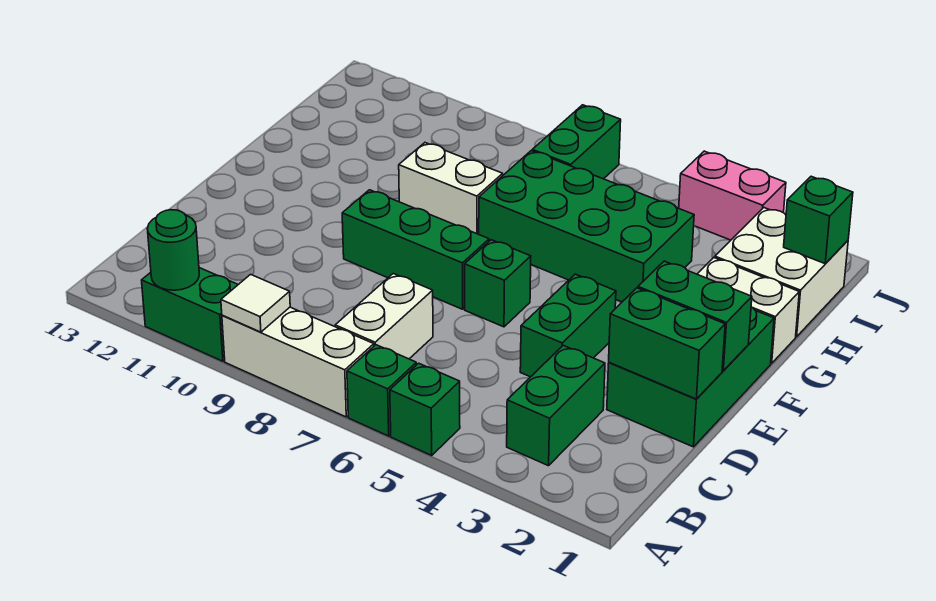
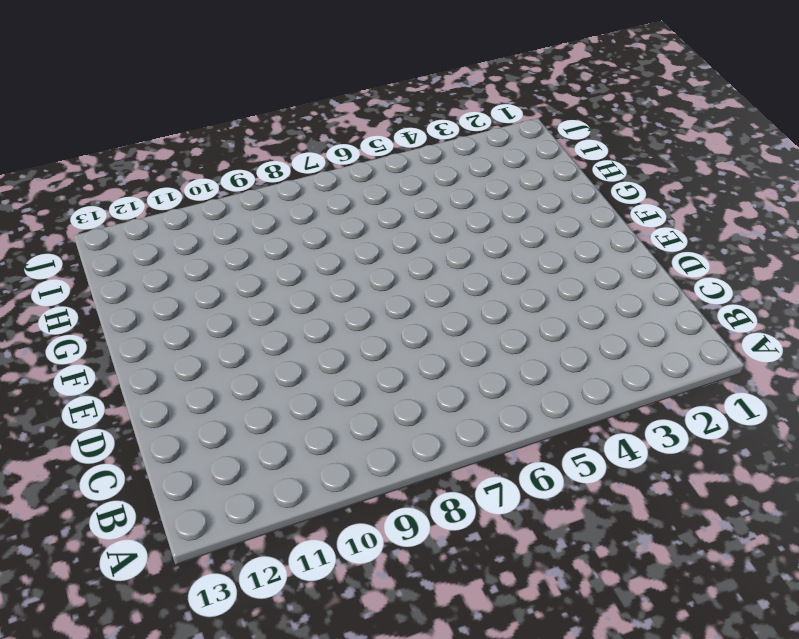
none -> green 1x1 brick [390,363,460,455]
none -> green 1x1 brick [347,345,416,436]
none -> white 1x3 brick [222,307,374,417]

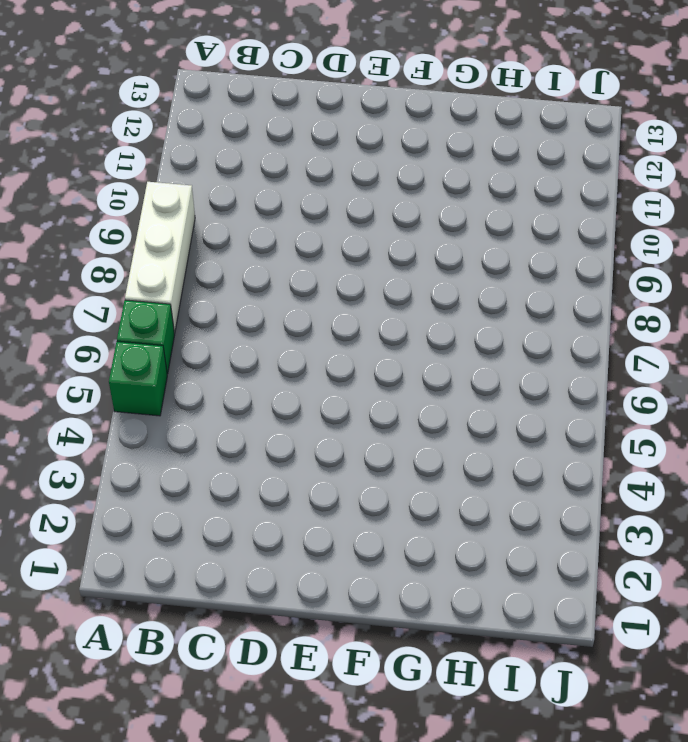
none -> green 1x2 brick [142,268,238,361]
none -> green 1x2 brick [507,345,605,466]
none -> white 1x2 brick [335,274,433,359]

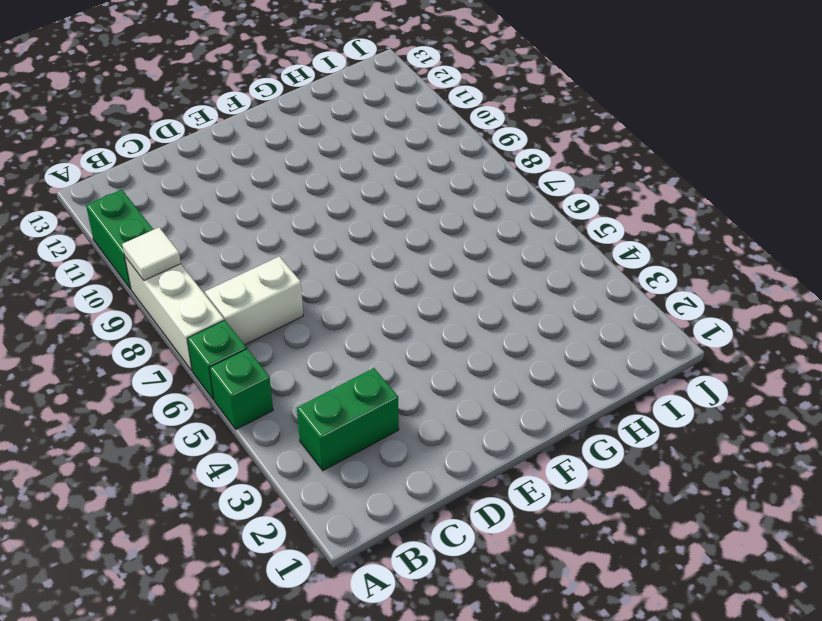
none -> green 2x3 brick [607,307,774,447]
none -> green 1x2 brick [520,274,616,377]
none -> green 1x1 brick [465,240,531,327]

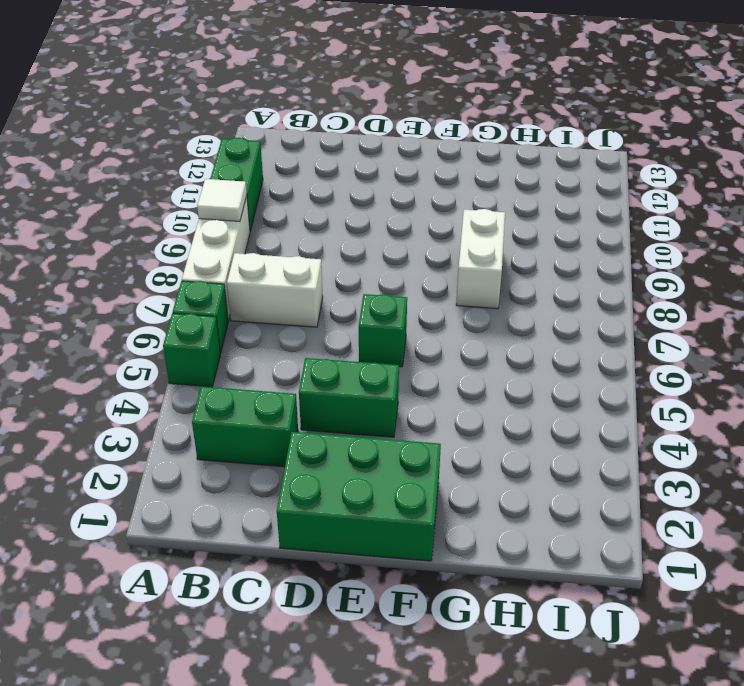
none -> green 1x3 brick [342,190,489,309]
none -> white 1x2 brick [697,258,799,363]
none -> green 2x4 brick [479,151,694,302]

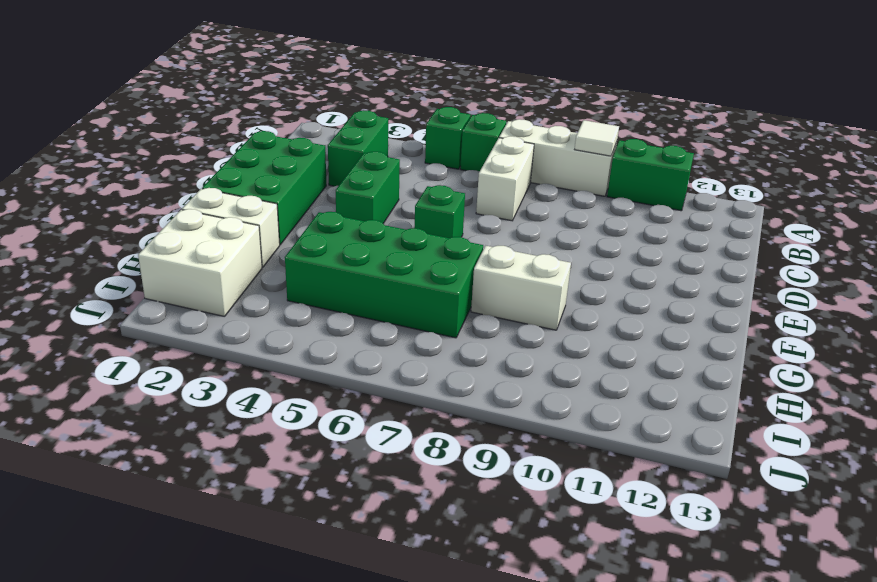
none -> green 1x3 brick [342,190,489,309]
none -> green 1x2 brick [532,105,621,179]
none -> pink 1x2 brick [679,151,786,240]

